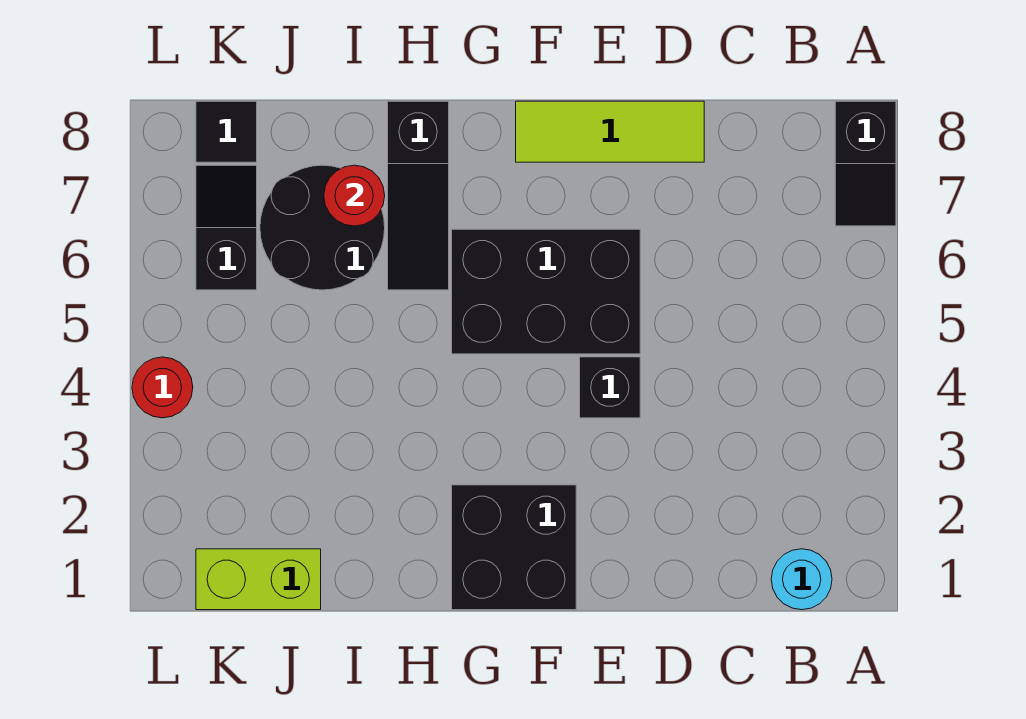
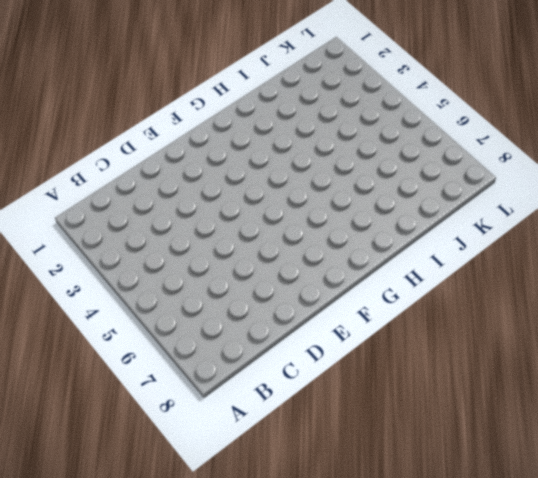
none -> black 1x2 slope [835,101,896,226]
none -> cyan 1x1 round brick [771,549,832,610]
none -> lime 1x3 tile [516,101,704,162]

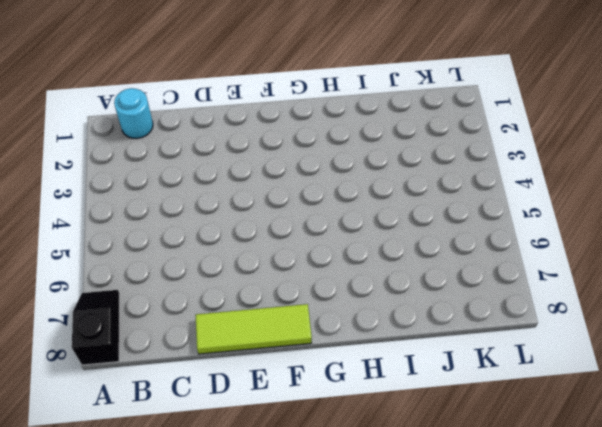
none -> black 1x1 brick [580,357,640,418]
none -> black 2x3 brick [452,229,640,354]
none -> black 2x2 brick [452,485,576,610]

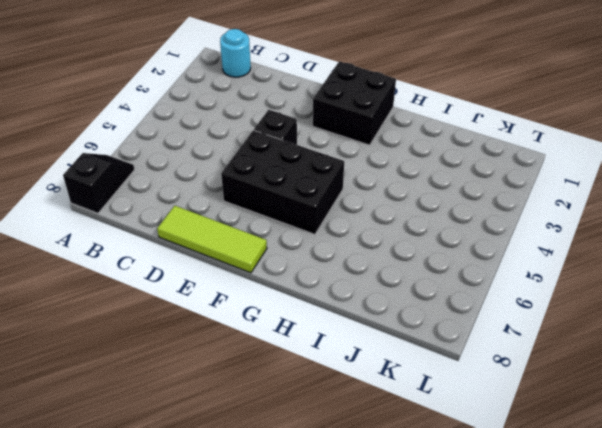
none -> black 1x3 slope [388,101,449,290]
none -> black 2x2 round brick [260,165,385,290]
none -> lime 1x2 brick [196,549,321,610]

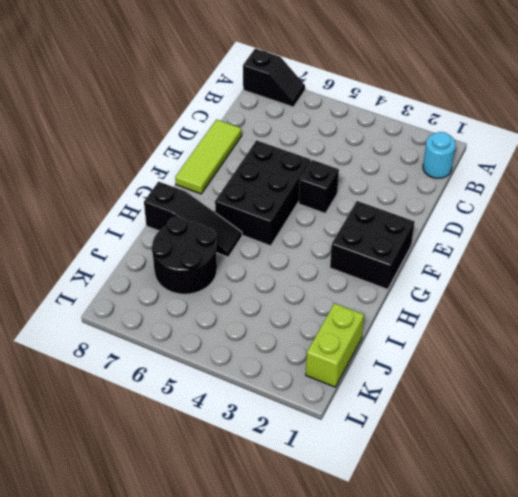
none -> black 1x2 slope [196,165,257,290]
none -> black 1x1 tile [196,101,257,162]
none -> red 1x1 round brick [132,357,193,418]

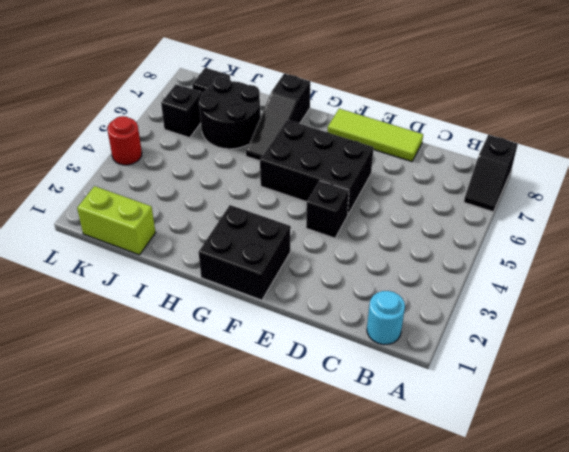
none -> red 1x1 round brick [324,165,385,226]

